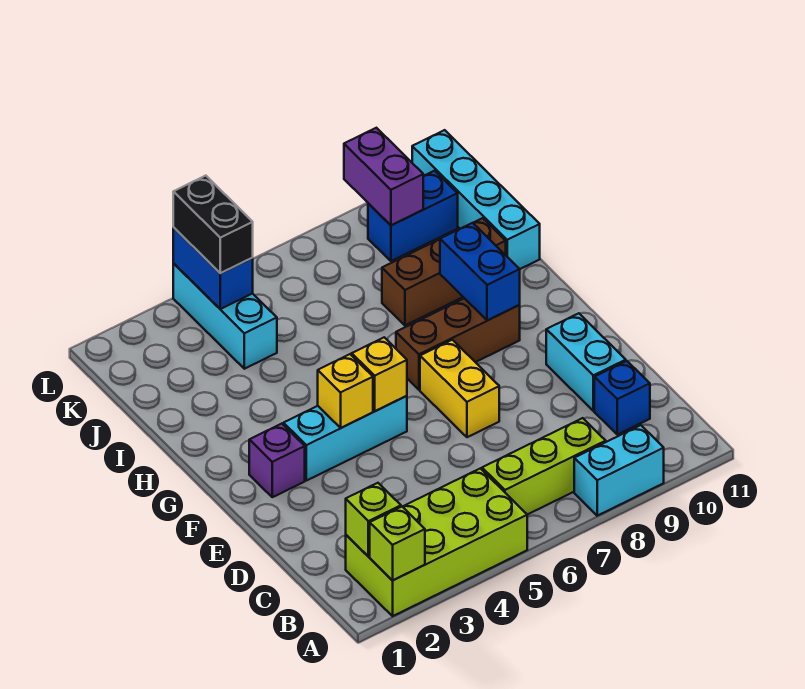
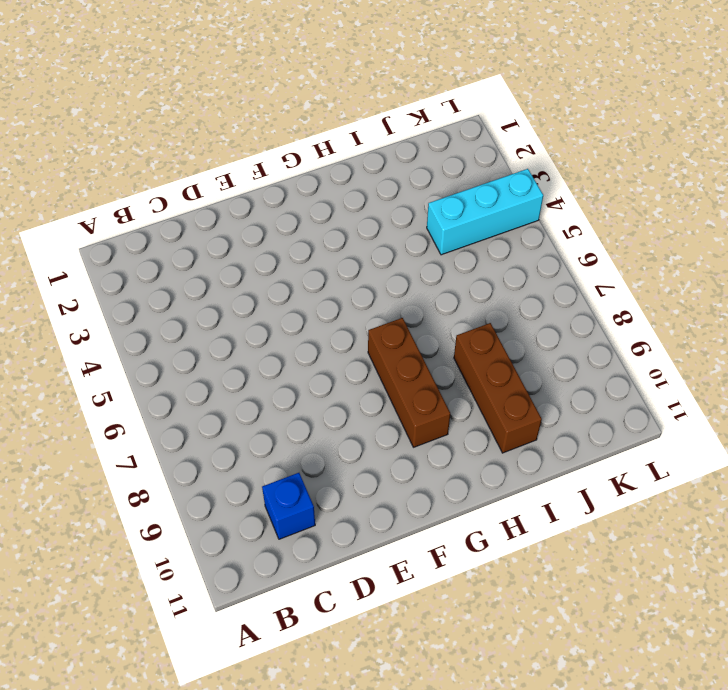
none -> lime 2x4 brick [346,468,527,616]
none -> cyan 1x2 brick [574,425,664,516]
none -> lime 1x3 brick [482,418,606,515]

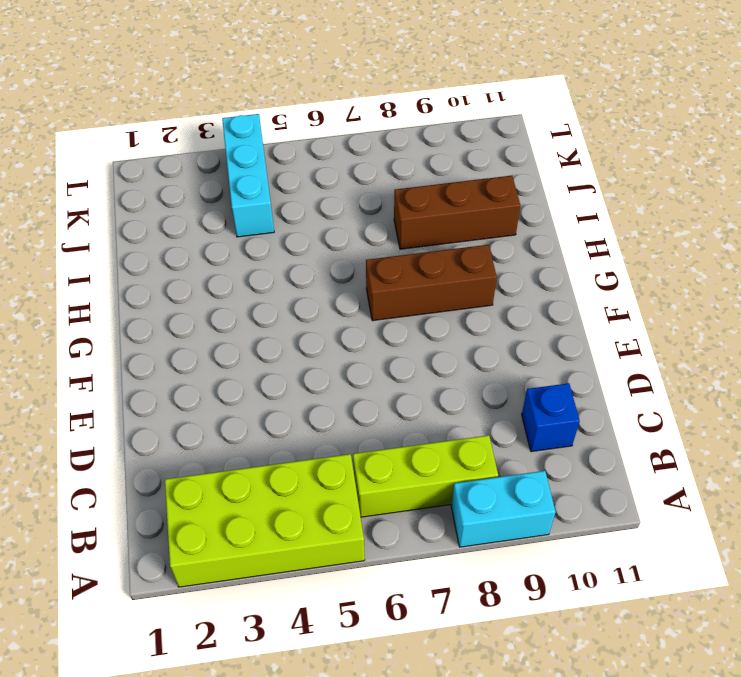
none -> cyan 1x2 brick [546,313,626,411]
none -> yellow 1x2 brick [420,340,499,437]
none -> purple 1x1 brick [249,424,305,497]

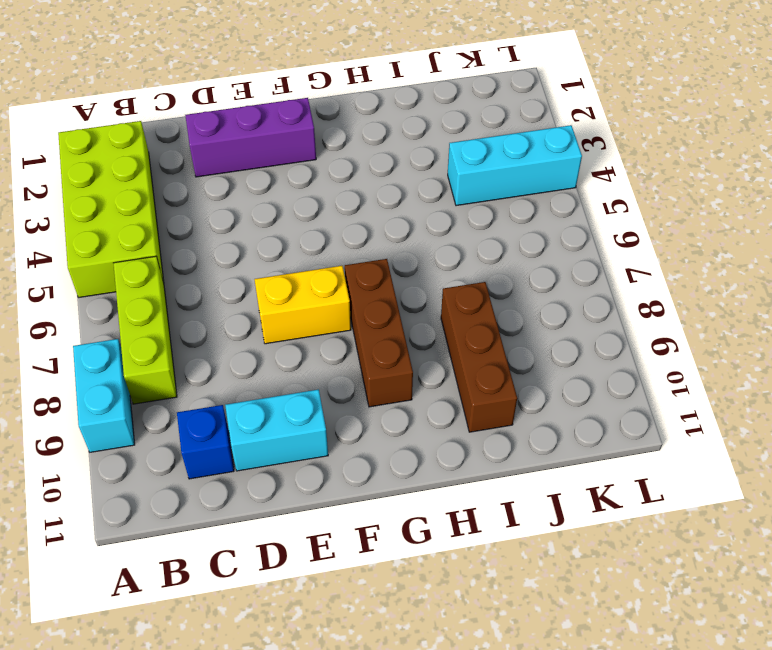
purple 1x3 brick [185,98,316,177] -> purple 1x1 brick [249,424,305,497]
none -> cyan 1x3 brick [284,396,407,481]
none -> cyan 1x4 brick [412,130,540,269]
none -> blue 1x2 brick [368,171,458,261]

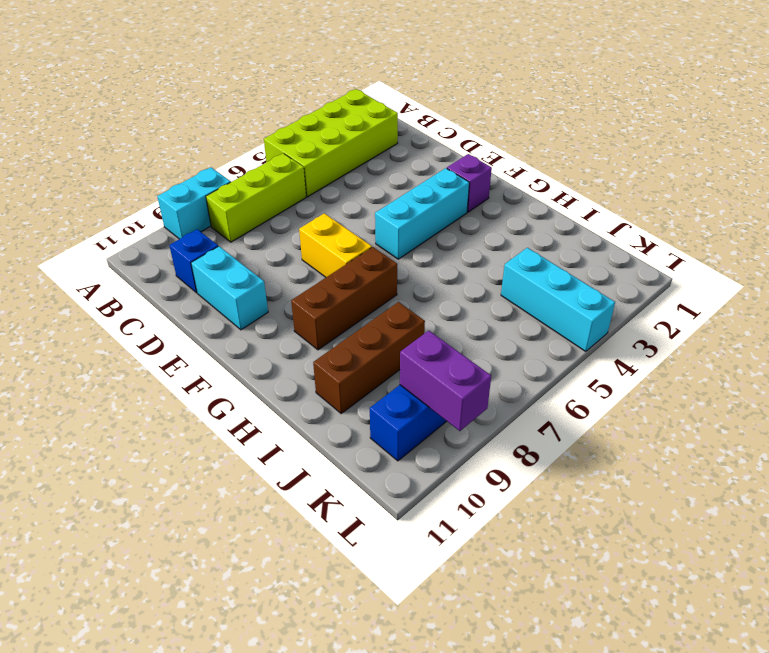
none -> cyan 1x4 brick [412,130,540,269]
none -> lime 1x1 brick [370,507,425,581]
none -> lime 1x1 brick [346,483,401,557]

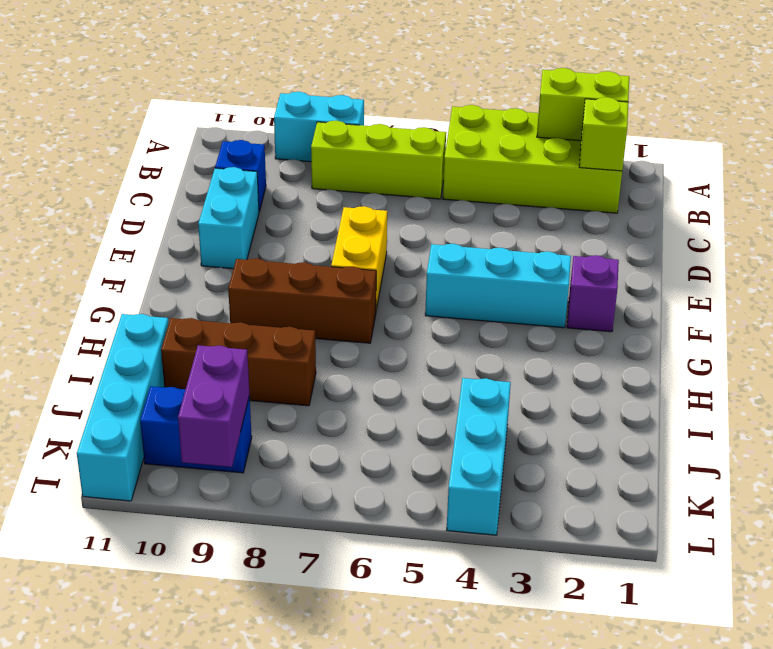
lime 1x2 brick [537,68,629,141] -> lime 1x1 brick [370,507,425,581]
none -> yellow 1x1 brick [318,354,373,428]
none -> yellow 1x1 brick [352,337,407,411]
none -> blue 1x2 brick [440,223,520,321]

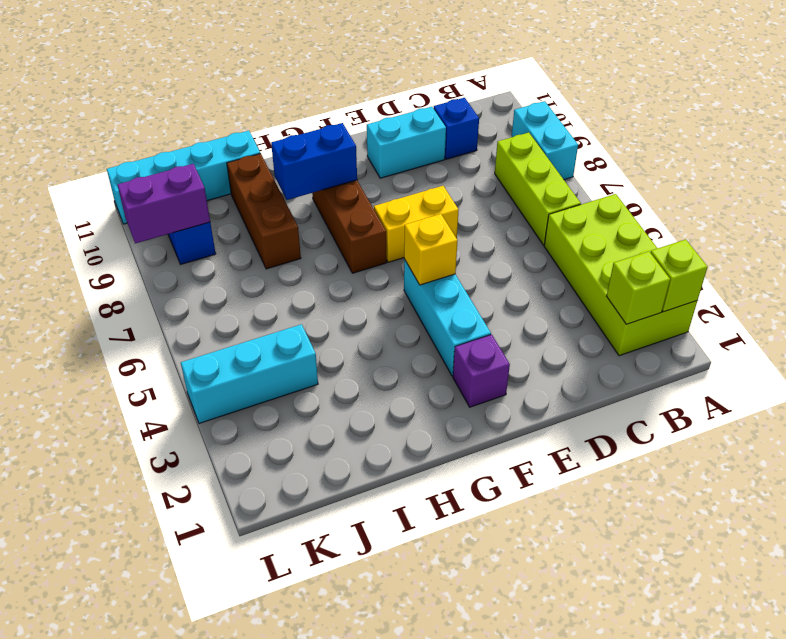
none -> yellow 1x1 brick [318,354,373,428]
none -> blue 1x2 brick [173,228,253,309]
none -> black 1x2 brick [173,176,253,273]

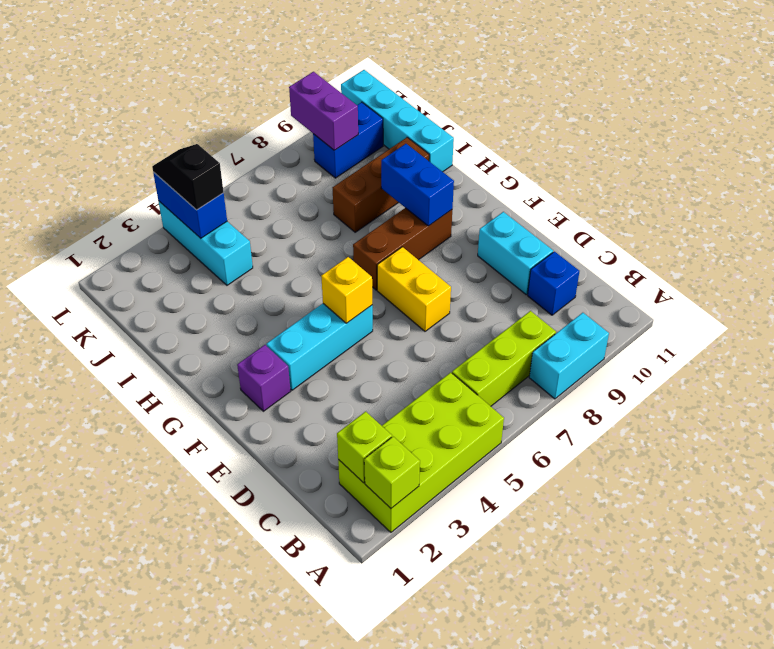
black 1x2 slope [152,144,224,210] -> black 1x2 brick [173,176,253,273]
none -> yellow 1x1 brick [318,354,373,428]

